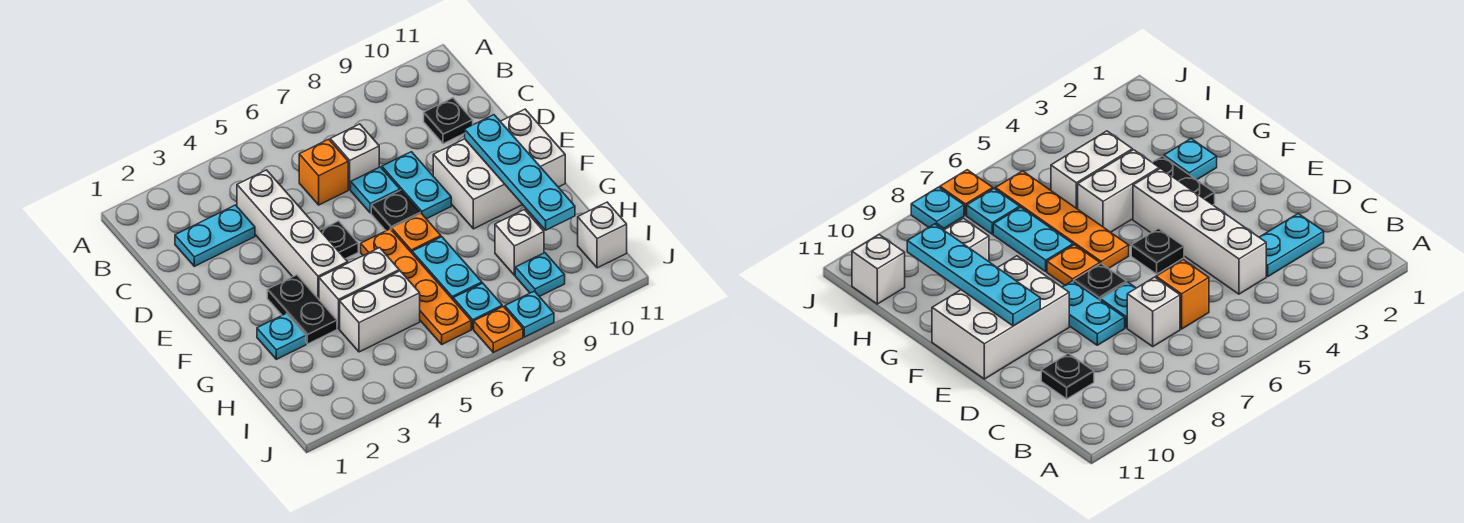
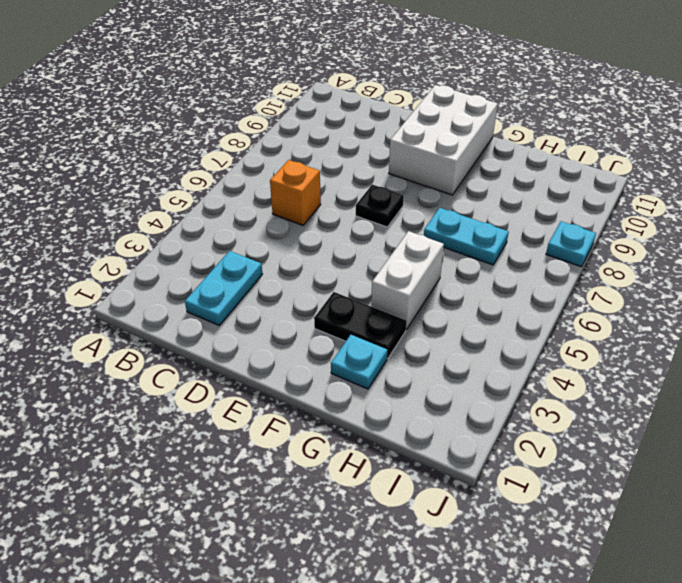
none -> white 1x4 brick [237,170,348,299]
none -> white 1x1 brick [330,124,379,190]
none -> black 1x1 plate [424,98,473,144]

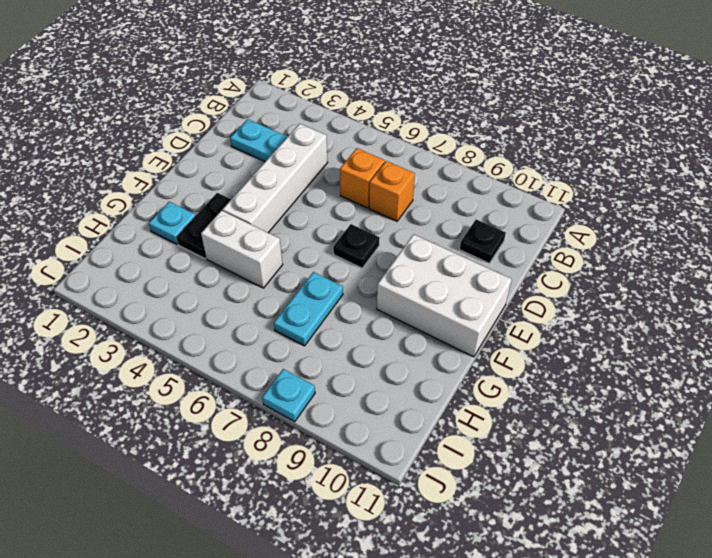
orange 1x1 brick [369,161,415,221] -> white 1x1 brick [330,124,379,190]
none -> cyan 1x1 plate [351,167,400,213]
none -> cyan 1x2 plate [382,152,451,219]
none -> black 1x1 plate [320,221,358,259]

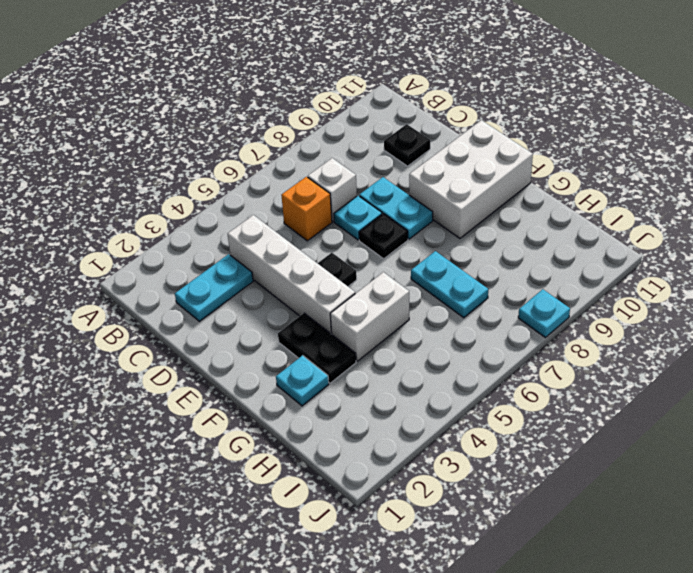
none -> orange 1x4 plate [361,229,471,344]
none -> orange 1x1 plate [392,214,441,253]
none -> white 1x2 brick [340,271,420,352]

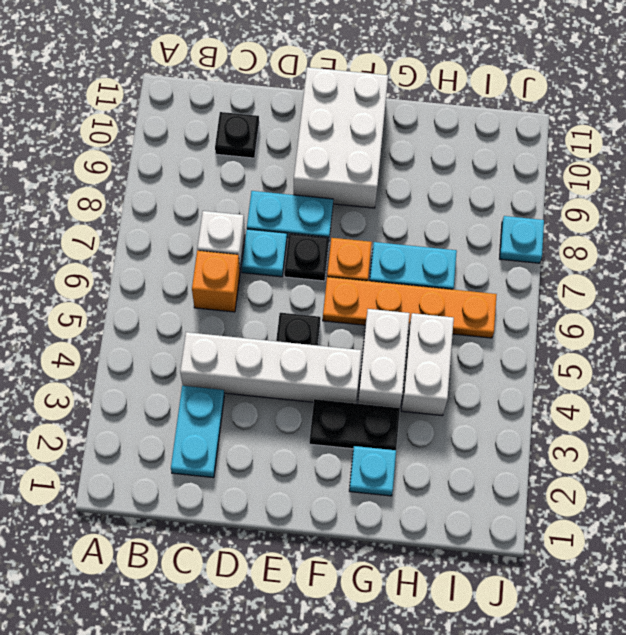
none -> white 1x1 brick [495,210,544,275]
none -> cyan 1x1 plate [453,283,502,329]
none -> cyan 1x1 plate [515,253,565,297]

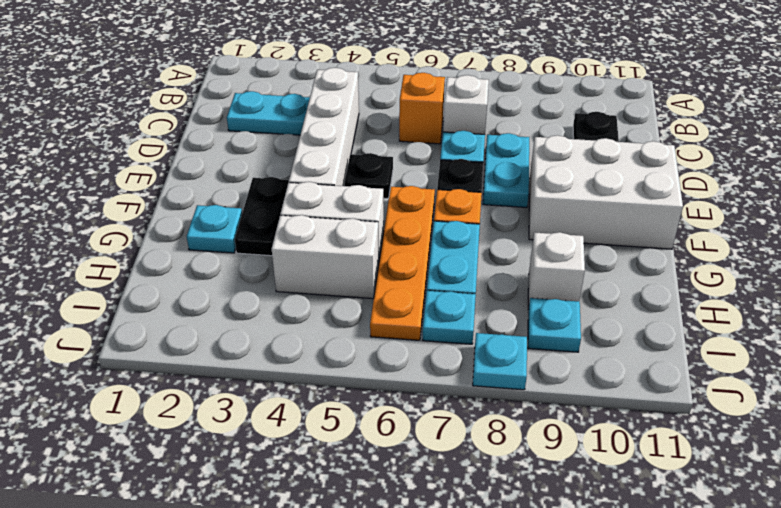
none -> white 1x1 brick [578,202,627,268]
none -> orange 1x1 plate [474,307,523,352]
none -> cyan 1x4 plate [465,115,575,230]

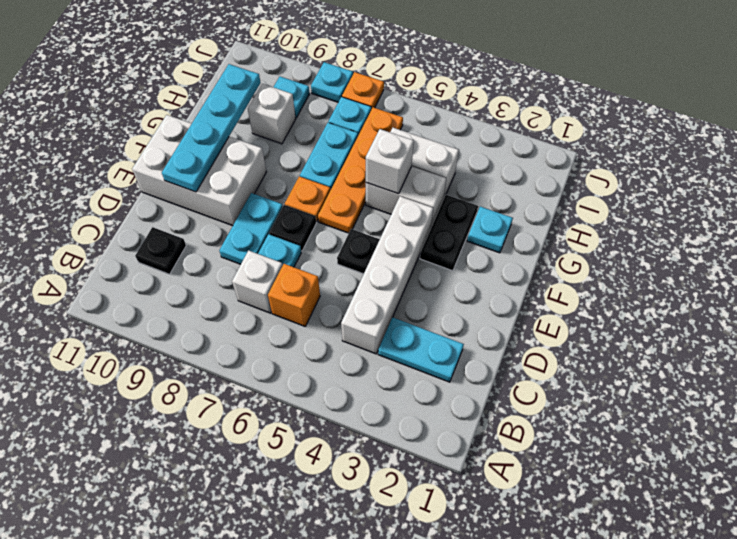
white 1x1 brick [366,129,414,194] -> white 1x1 brick moved to [578,202,627,268]

